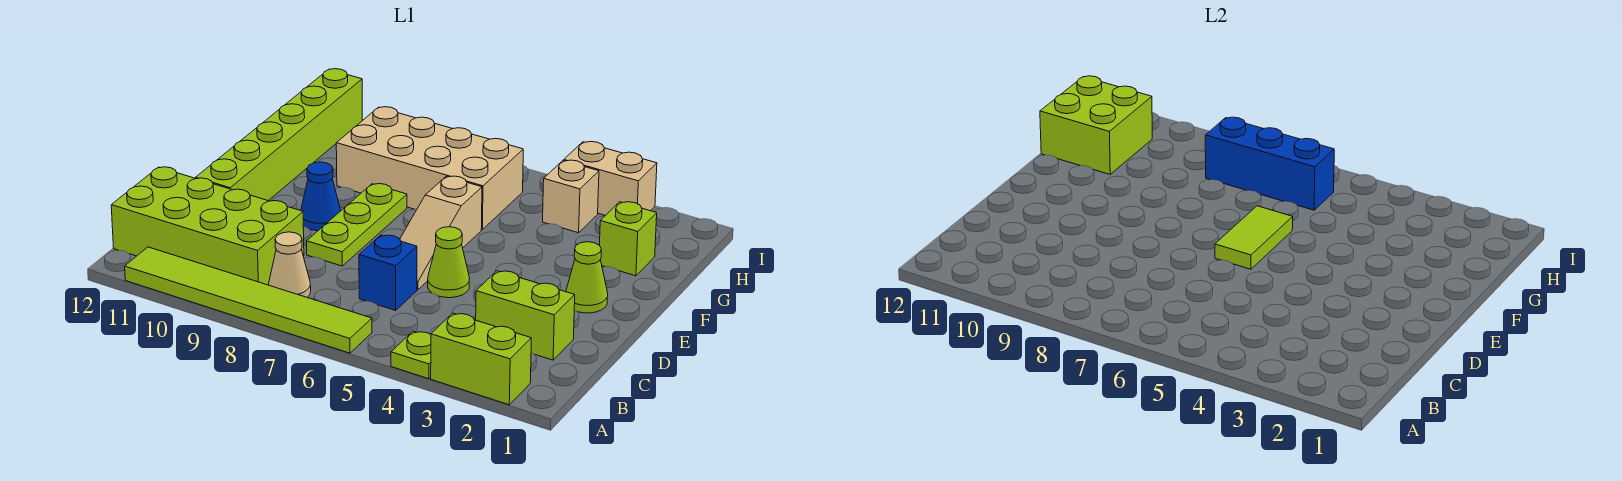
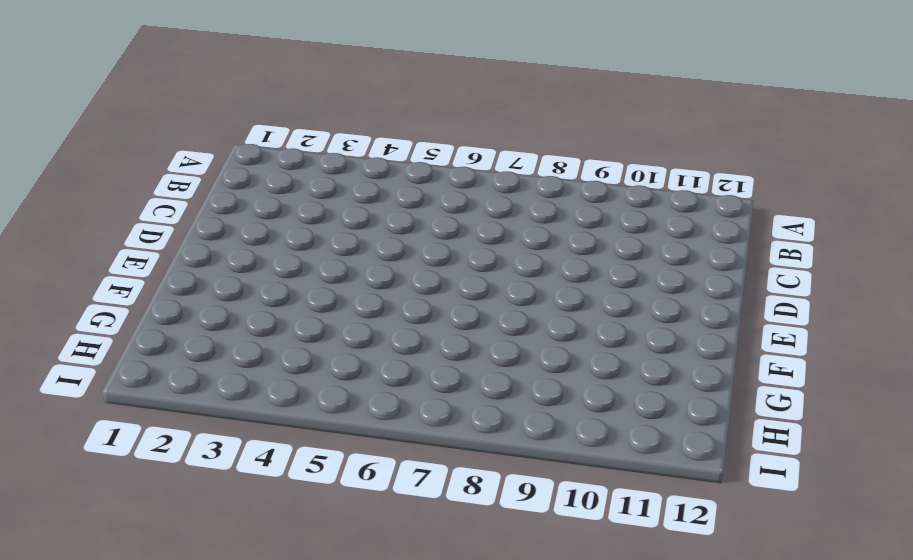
none -> lime 1x2 brick [431,313,531,405]
none -> lime 1x1 plate [391,331,431,379]
none -> lime 1x6 tile [125,247,372,353]

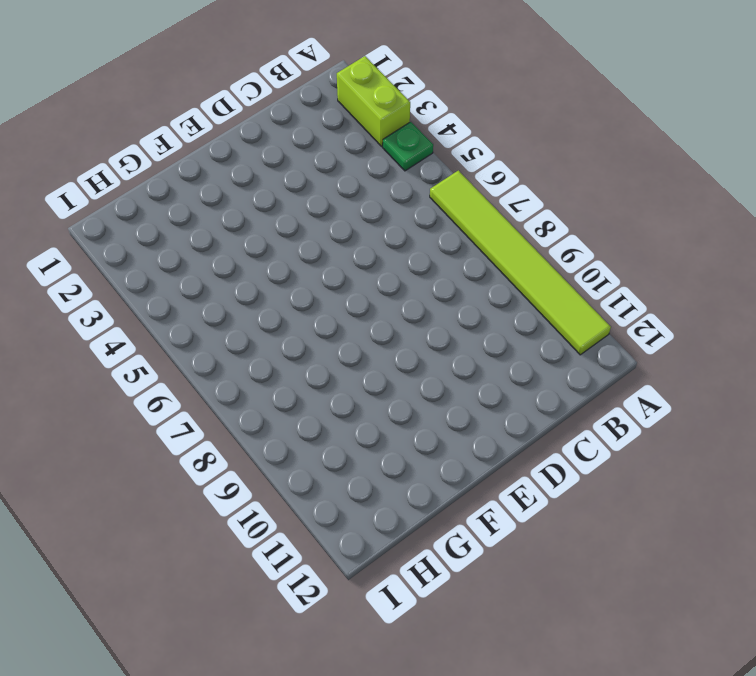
green 1x1 plate [383,122,433,171] -> lime 1x1 plate [391,331,431,379]
none -> tan 1x1 cone [269,232,311,297]
none -> lime 2x4 brick [111,167,304,285]
none -> lime 1x2 brick [476,271,575,360]

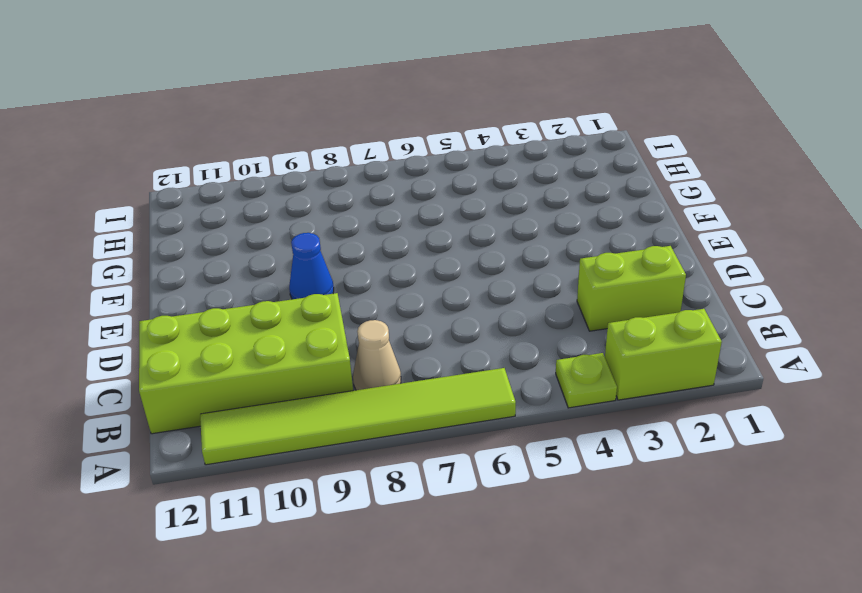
none -> blue 1x1 brick [359,235,417,310]
none -> lime 1x1 cone [428,227,469,298]
none -> tan 1x3 slope [400,176,482,290]

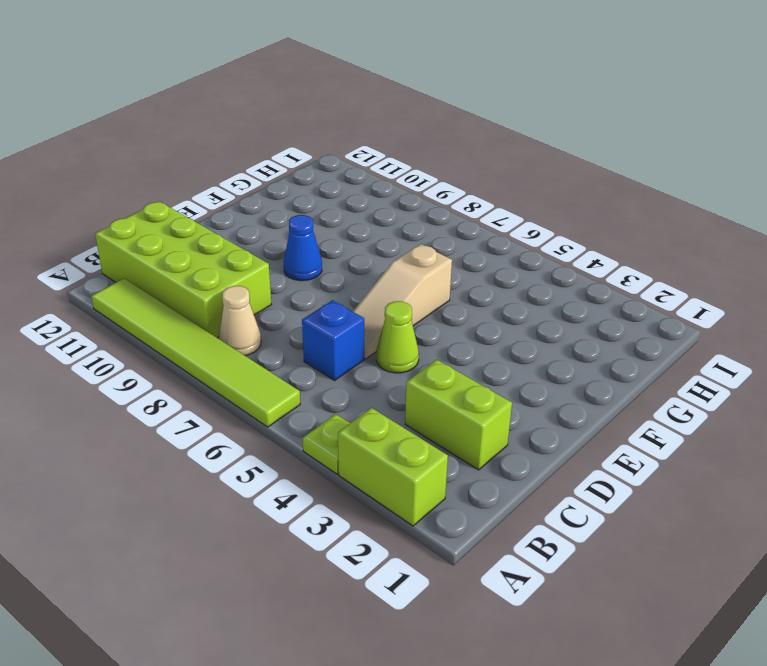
none -> lime 1x3 plate [307,184,407,266]
none -> lime 1x6 brick [196,69,362,201]
none -> lime 1x1 cone [566,242,608,313]

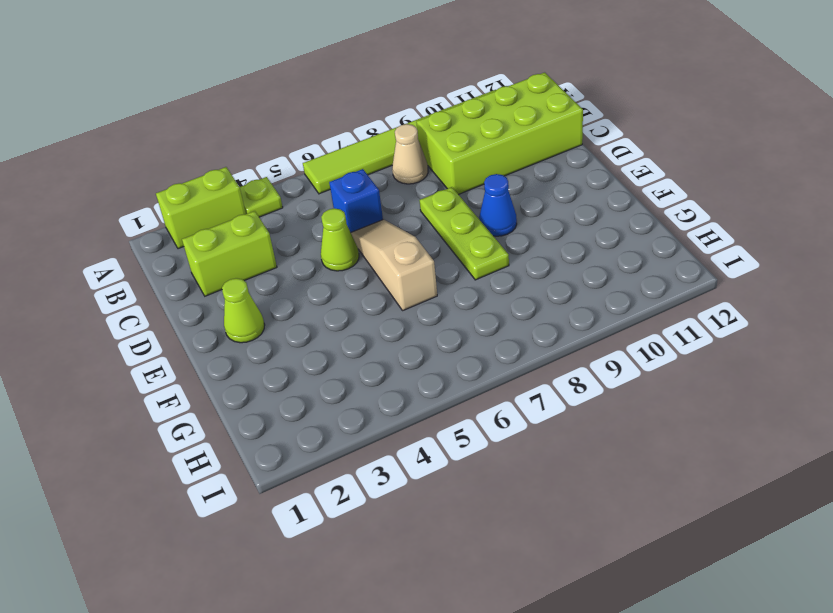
none -> lime 1x6 brick [196,69,362,201]
none -> lime 1x1 brick [600,202,657,276]
none -> tan 2x4 brick [336,107,523,229]

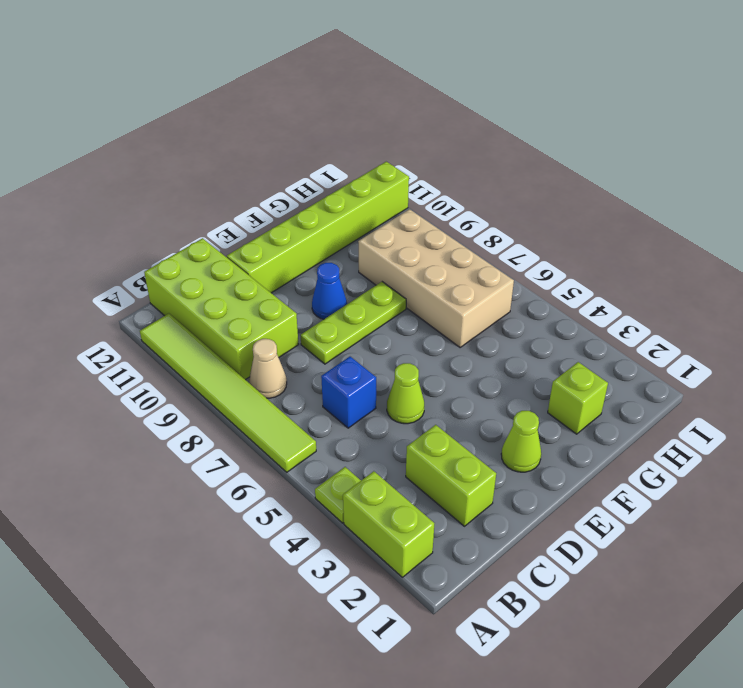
none -> tan 1x3 slope [400,176,482,290]
none -> tan 1x1 brick [543,160,599,233]
none -> tan 1x2 brick [564,142,657,216]

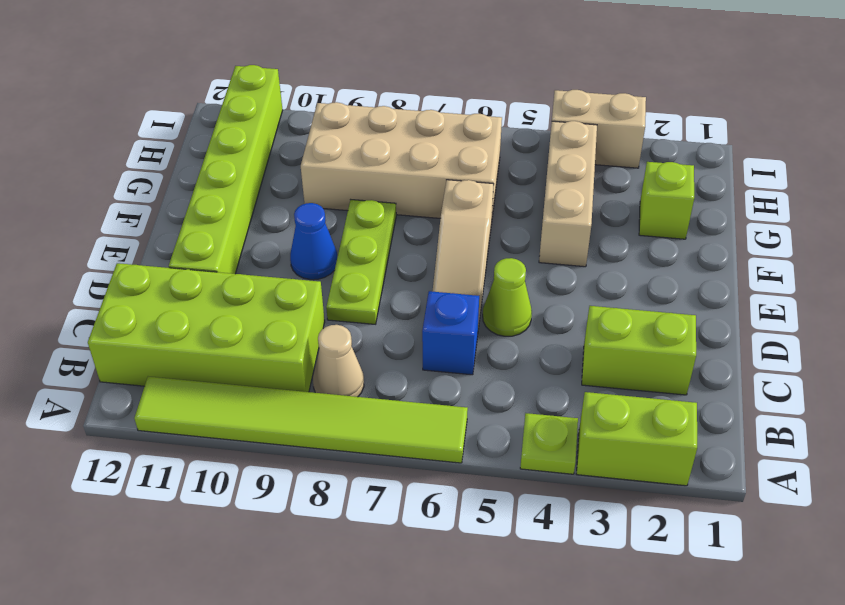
tan 1x3 brick [539,121,597,267] -> tan 1x1 brick [543,160,599,233]
none -> lime 1x1 cone [566,242,608,313]
none -> lime 1x2 tile [1215,206,1293,269]
none -> lime 2x2 brick [1040,76,1152,174]

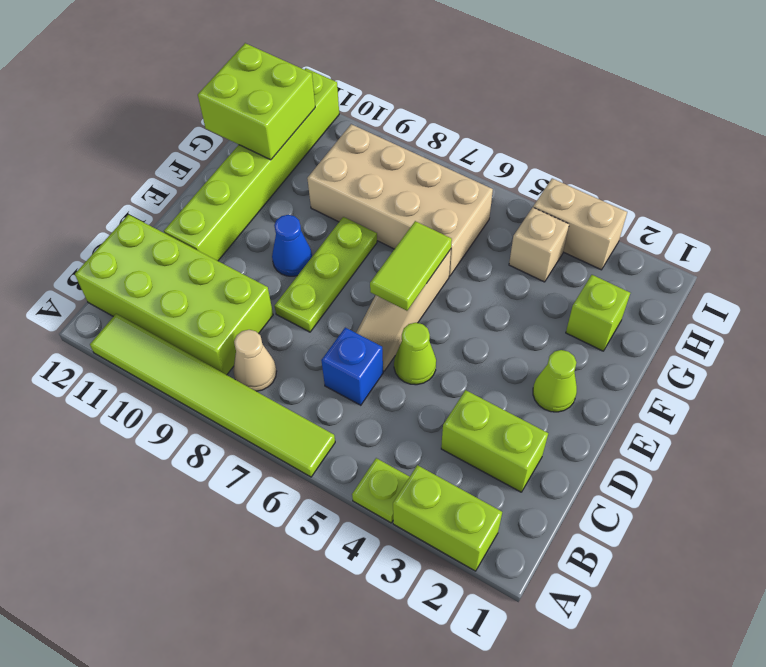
none -> blue 1x3 brick [1205,117,1334,210]

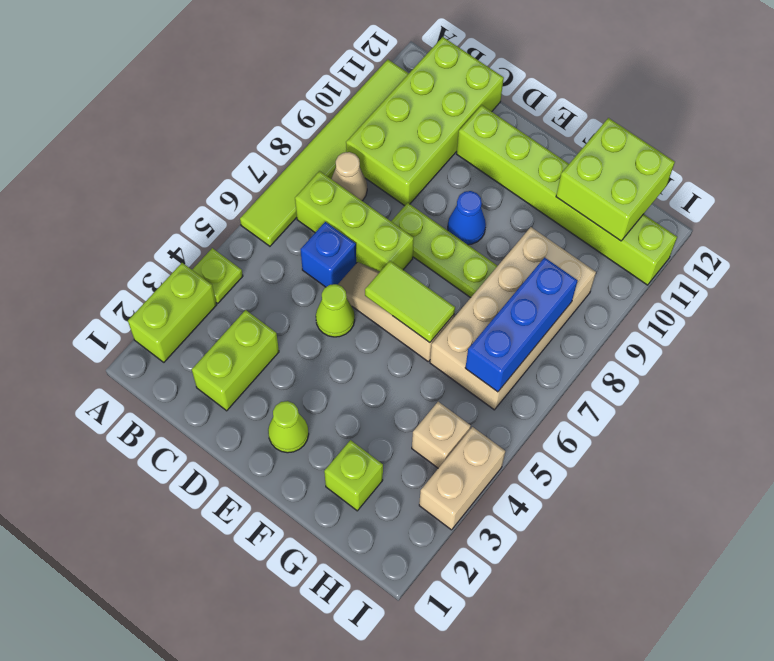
lime 1x3 brick [295,171,414,272] -> none

